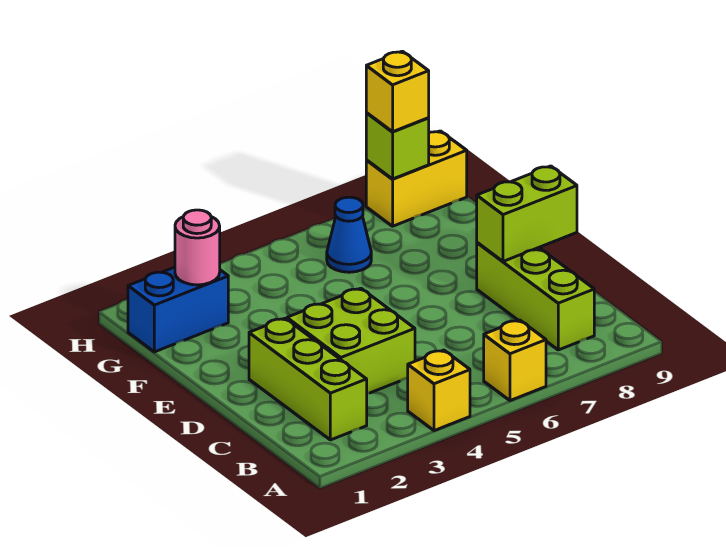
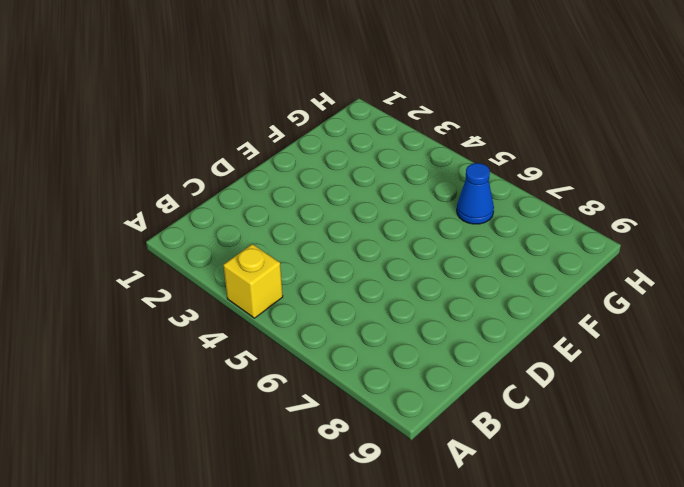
none -> yellow 1x1 brick [484,320,546,401]
none -> lime 1x3 brick [249,318,367,440]
none -> lime 1x3 brick [477,243,594,350]

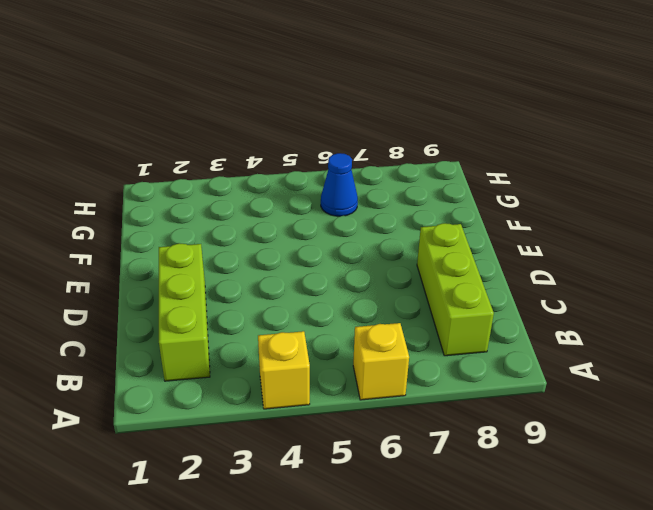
none -> lime 2x2 brick [287,288,415,393]
none -> blue 1x2 brick [128,267,228,352]
none -> yellow 1x2 brick [366,131,467,226]

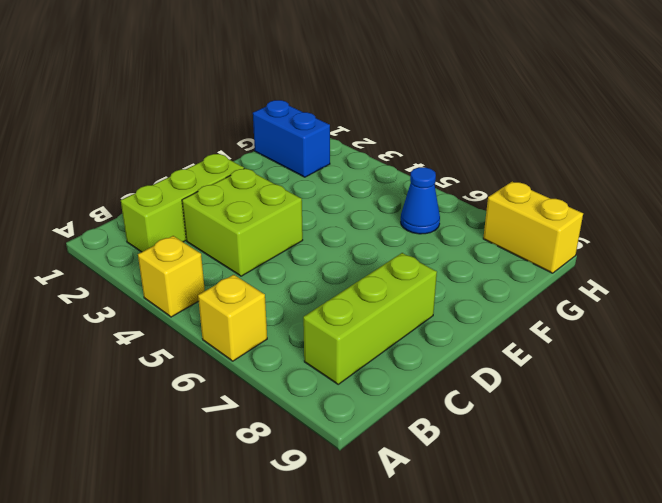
none -> lime 1x2 brick [477,166,577,261]
none -> pink 1x1 round brick [175,210,220,285]
none -> lime 1x1 brick [366,113,429,179]

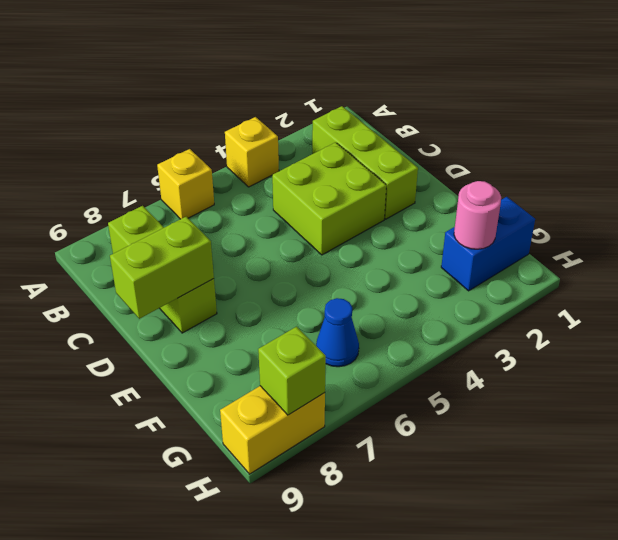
none -> yellow 1x1 brick [366,51,429,132]

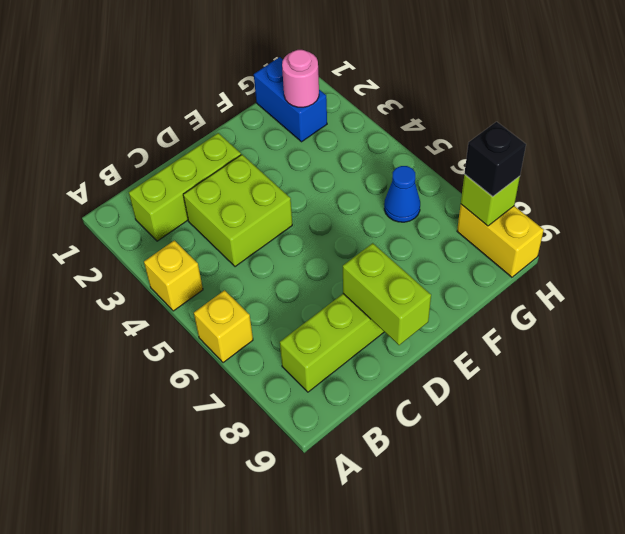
black 1x1 brick [464,122,526,197] -> yellow 1x1 brick [366,51,429,132]

